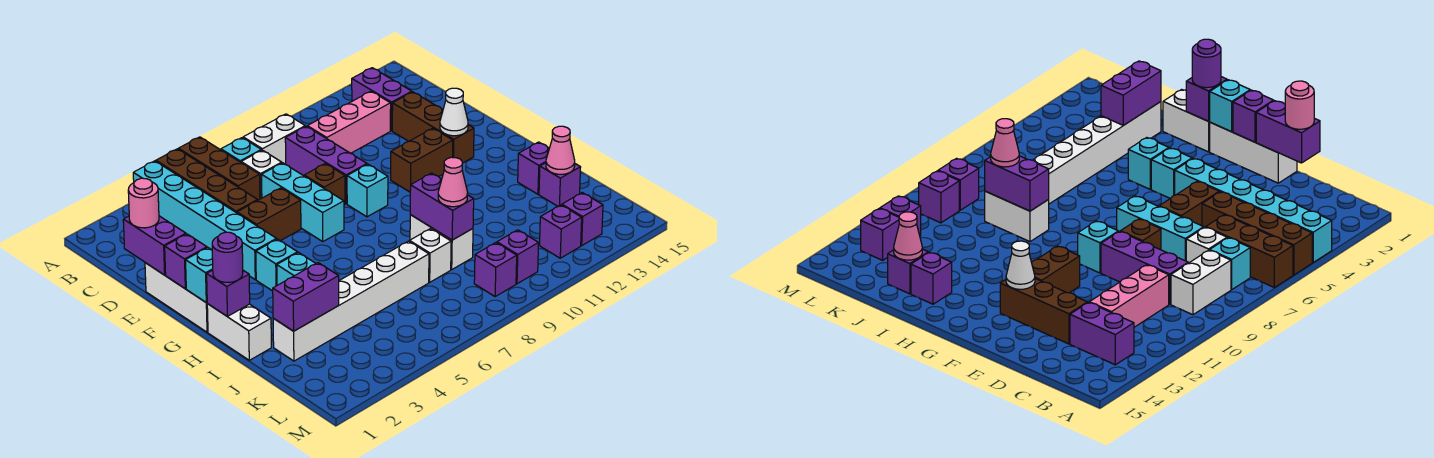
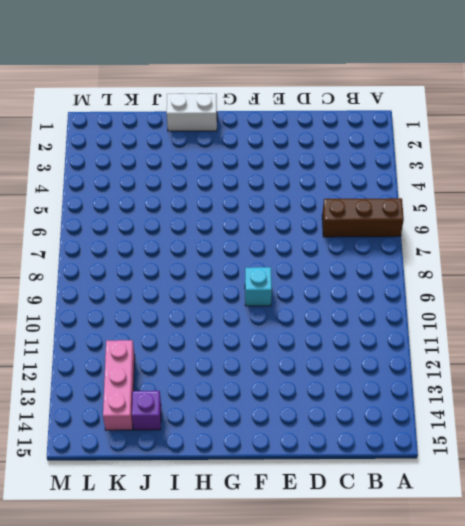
pink 1x3 brick [103,340,135,430] -> pink 1x3 brick moved to [307,91,391,153]
none -> cyan 1x6 brick [133,161,277,280]
none -> brown 1x4 brick [156,149,258,213]
none -> cyan 1x1 brick [221,138,261,162]
none -> white 1x2 brick [243,114,305,164]

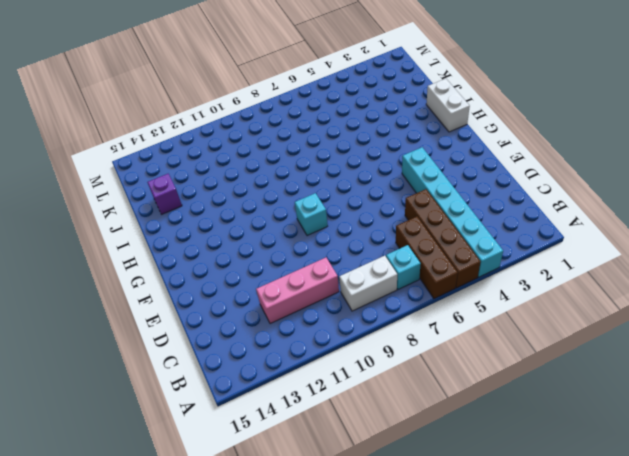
none -> purple 1x2 brick [352,68,412,131]
none -> white 1x1 brick [241,150,282,199]
none -> purple 1x3 brick [285,126,367,204]
none -> cyan 1x3 brick [262,163,344,241]

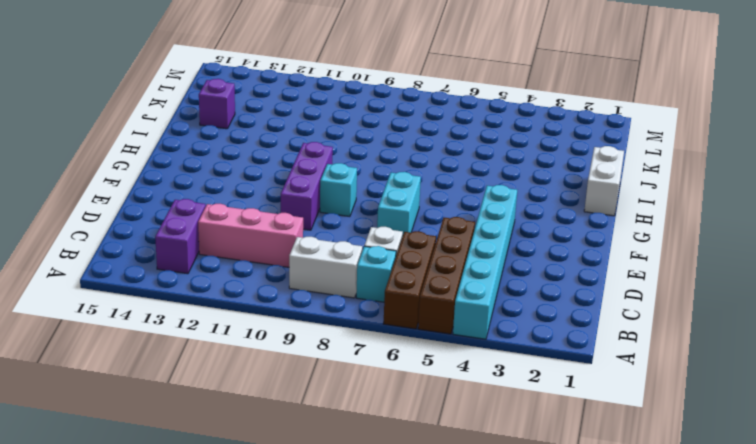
cyan 1x2 brick [377,172,421,237] -> cyan 1x3 brick [262,163,344,241]
purple 1x3 brick [281,142,333,230] -> purple 1x3 brick moved to [285,126,367,204]
none -> brown 1x3 brick [392,92,474,163]
none -> white 1x3 brick [145,263,208,332]
none -> brown 1x2 brick [237,188,301,241]
none -> brown 1x1 brick [304,163,345,205]

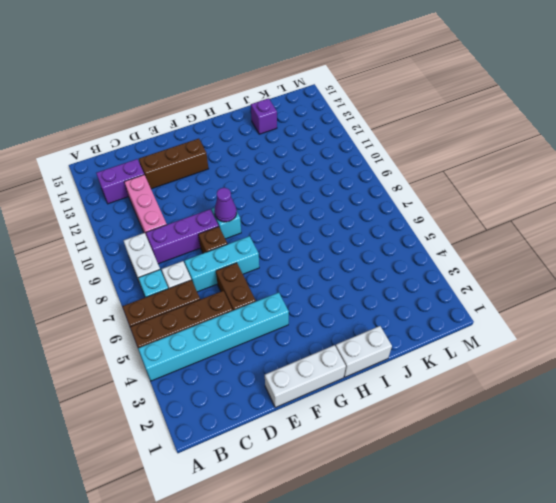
purple 1x1 cone [214,188,237,222] -> none
none -> brown 1x2 brick [391,128,453,192]
none -> cyan 1x1 brick [256,239,298,291]
none -> cyan 1x1 brick [277,253,316,285]
none -> white 1x2 brick [410,215,473,269]

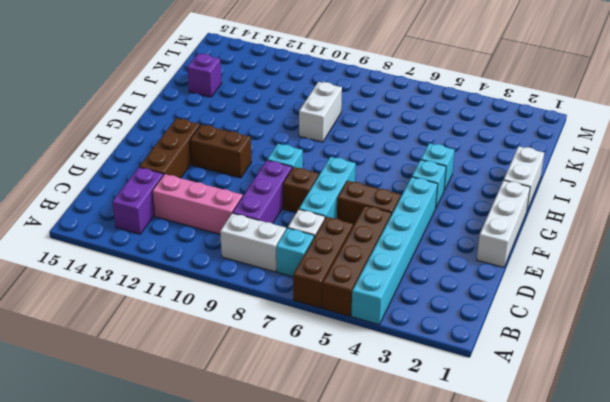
none -> purple 1x1 brick [518,142,549,194]
none -> white 1x6 brick [273,241,429,361]
none -> white 1x1 brick [410,229,451,282]
none -> purple 1x1 brick [474,243,517,296]

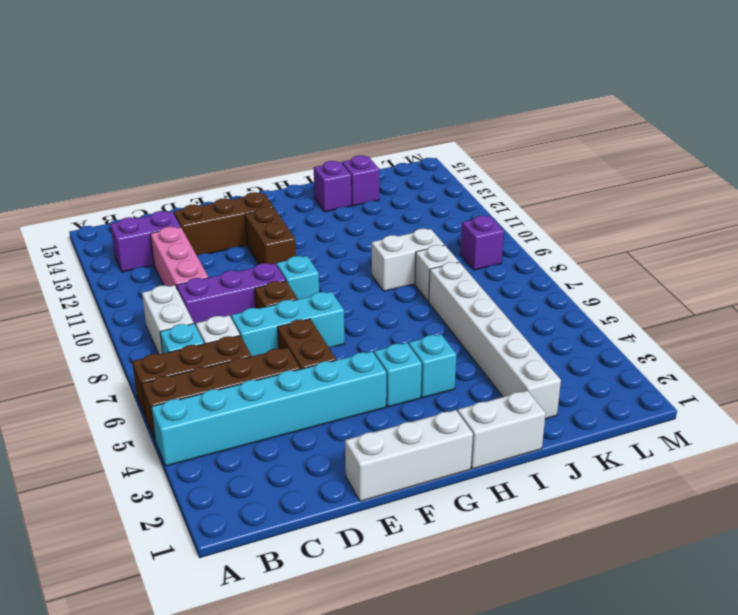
none -> purple 1x1 brick [497,230,539,284]
none -> purple 1x1 brick [540,205,582,258]
none -> purple 1x1 brick [562,193,603,246]
none -> purple 1x2 brick [123,216,186,275]

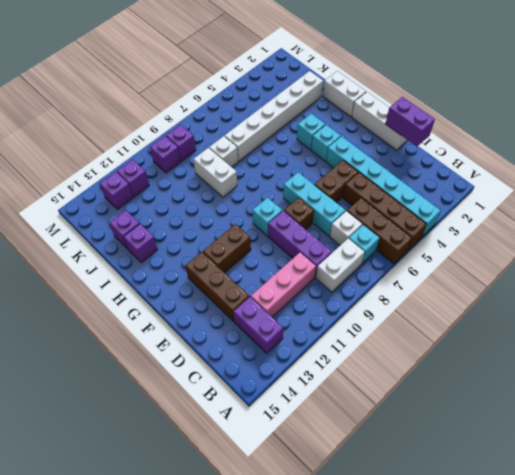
none -> purple 1x1 brick [165,234,207,289]
none -> white 1x1 cone [440,88,468,136]
none -> cyan 1x1 brick [186,248,213,303]
none -> purple 1x1 brick [207,270,250,316]

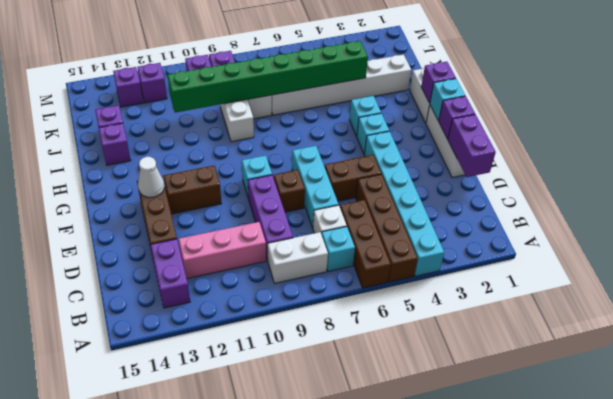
green 1x8 brick [168,41,368,113] -> purple 1x2 brick [410,173,474,240]
none -> purple 1x2 brick [273,263,339,331]
none -> pink 1x1 cone [546,126,575,174]
none -> pink 1x1 round brick [128,178,159,228]
none -> purple 1x1 round brick [212,232,243,283]

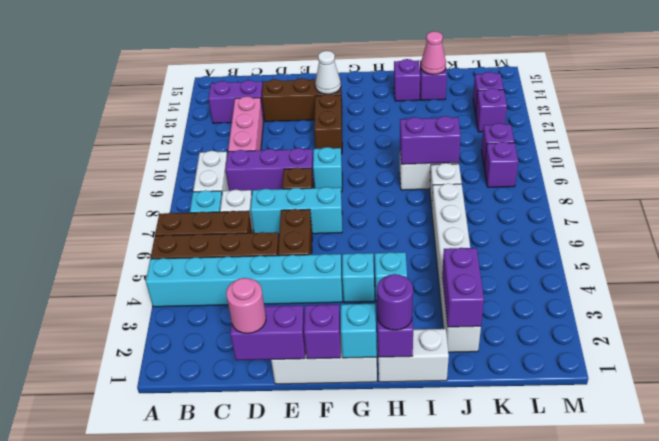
none -> pink 1x1 cone [438,157,468,207]

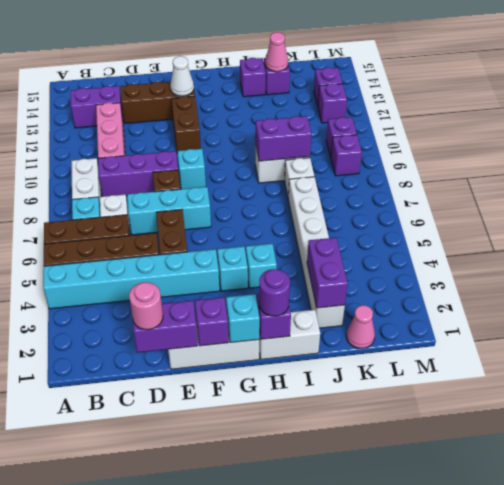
pink 1x1 cone [346,305,375,348] -> pink 1x1 cone moved to [438,157,468,207]

